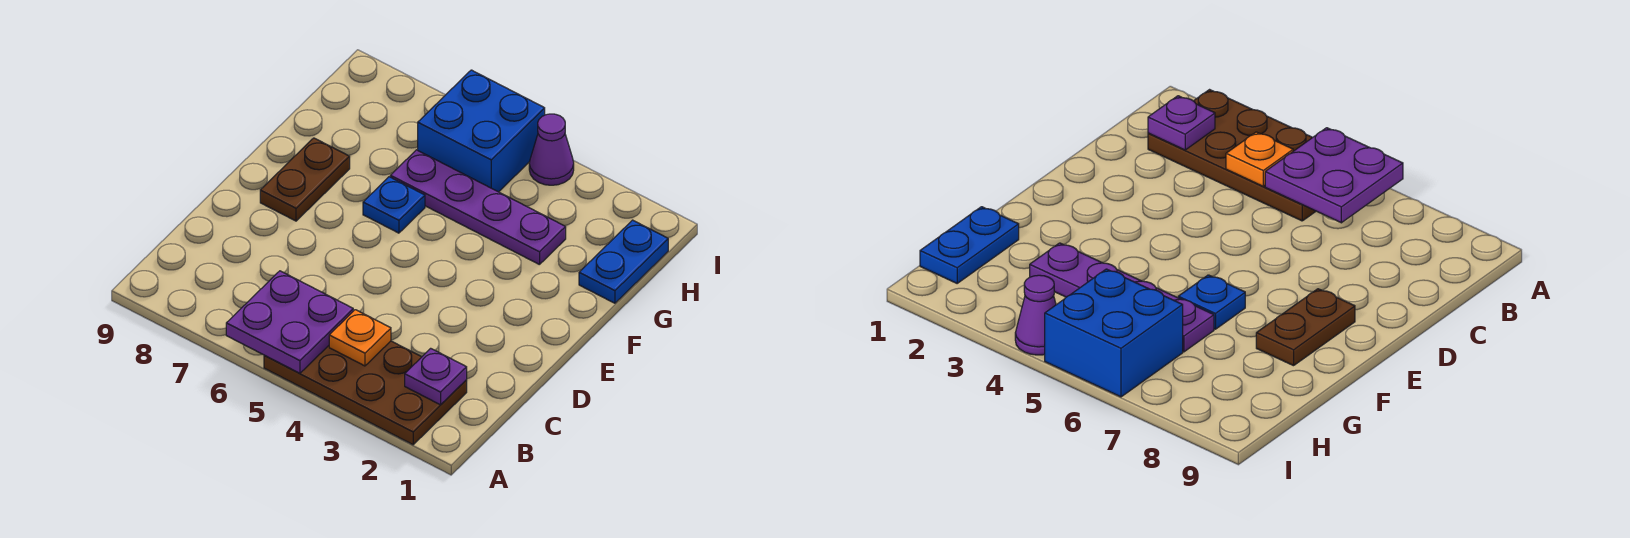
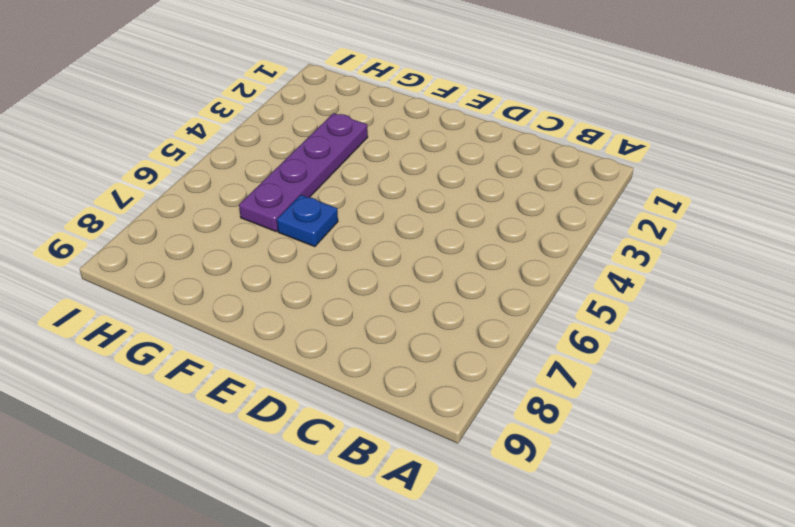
none -> brown 2x4 plate [264,341,467,445]
none -> brown 1x2 plate [260,138,350,221]

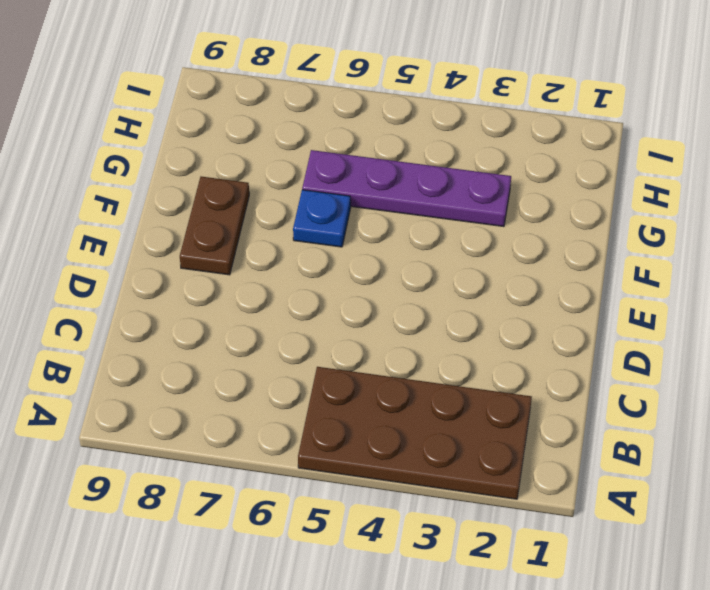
none -> blue 1x2 plate [579,220,668,303]
none -> blue 2x2 brick [418,70,545,192]

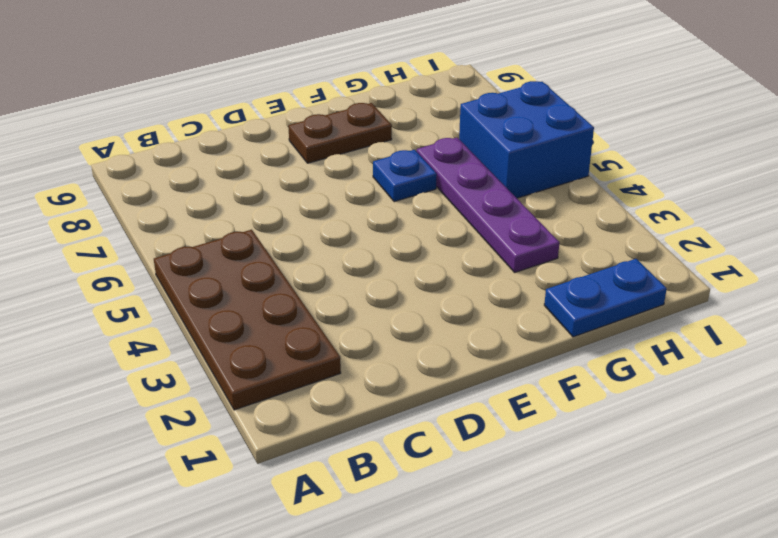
none -> purple 1x1 cone [529,114,574,185]
none -> purple 2x2 plate [226,271,353,373]

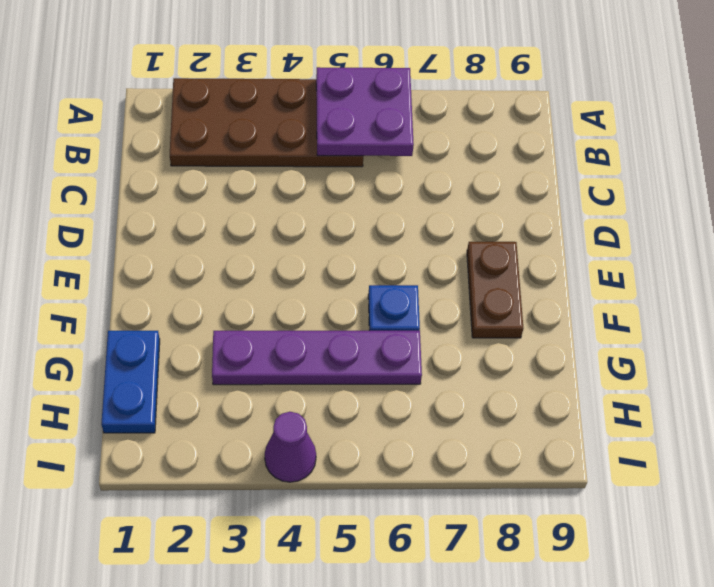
none -> blue 2x2 brick [418,70,545,192]
none -> purple 1x1 plate [405,348,467,405]

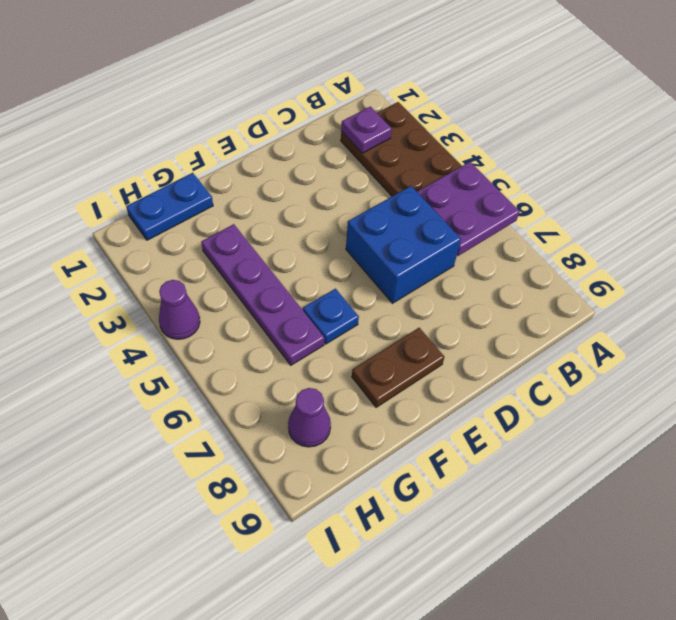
blue 2x2 brick [346,186,461,303] -> blue 2x2 brick moved to [418,70,545,192]
purple 1x1 cone [288,388,331,447] -> none
none -> orange 1x1 plate [329,310,391,366]

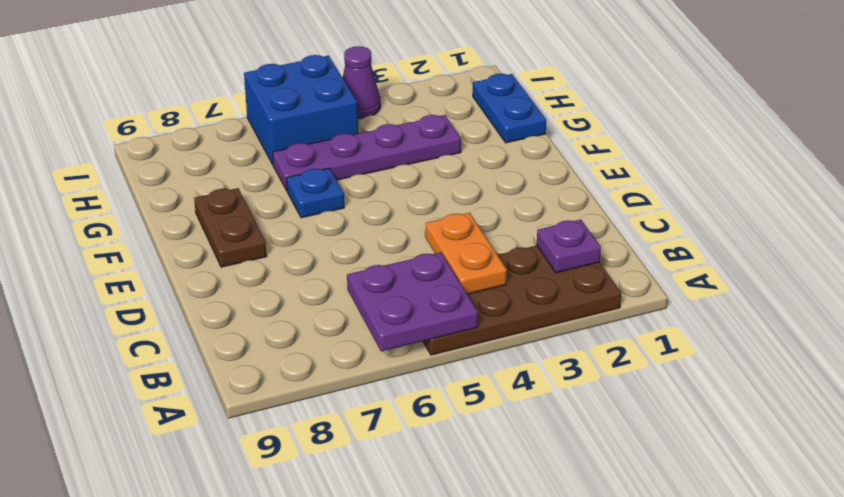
orange 1x2 plate [426,213,507,294] -> orange 1x1 plate [329,310,391,366]

